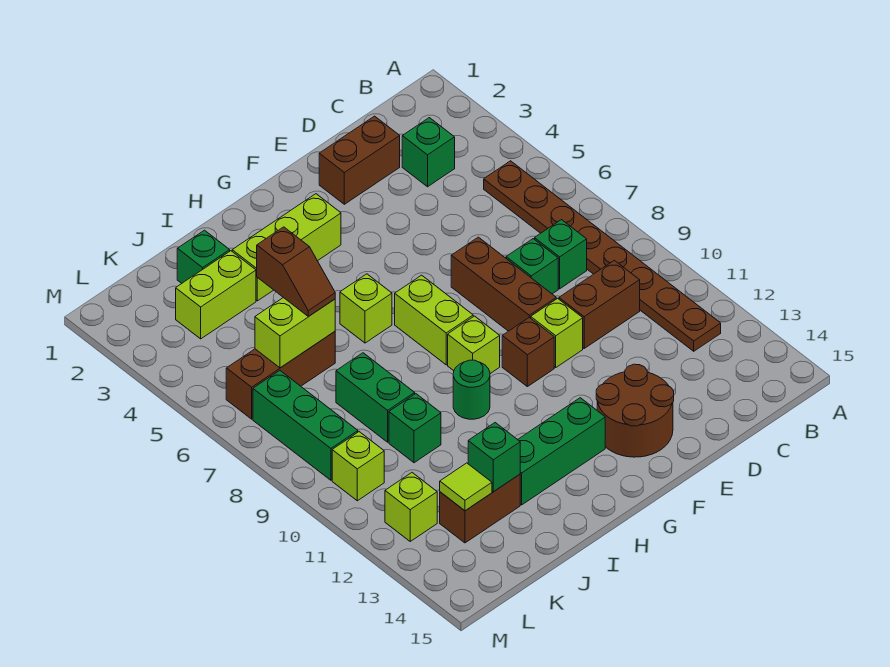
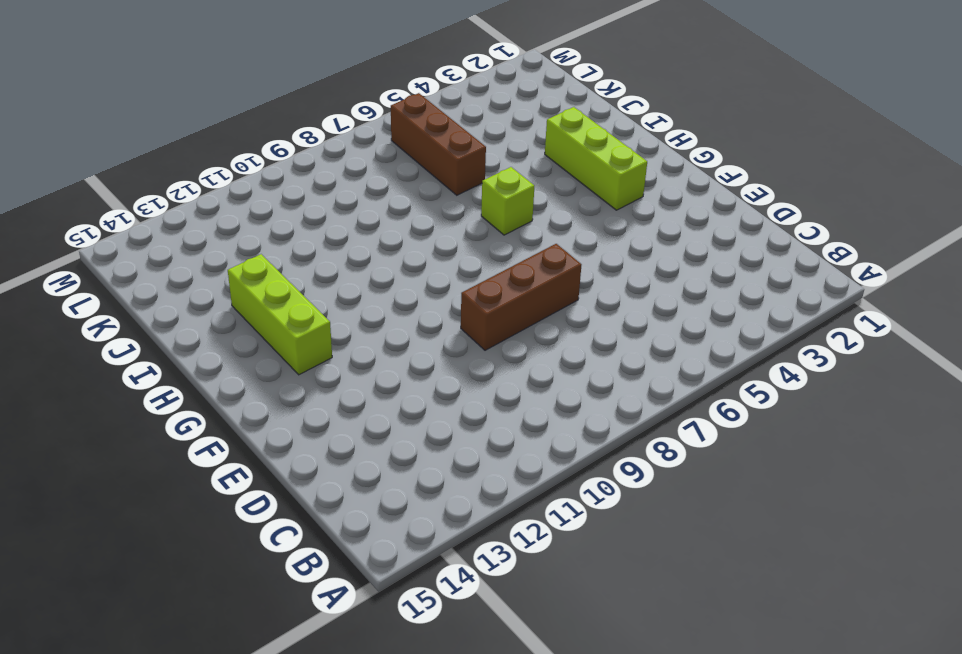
lime 1x3 brick [228,254,332,375] -> green 1x3 brick [518,398,605,505]
none -> brown 1x8 plate [484,161,721,351]
none -> green 1x1 brick [402,118,455,187]
none -> green 1x1 brick [535,220,587,289]

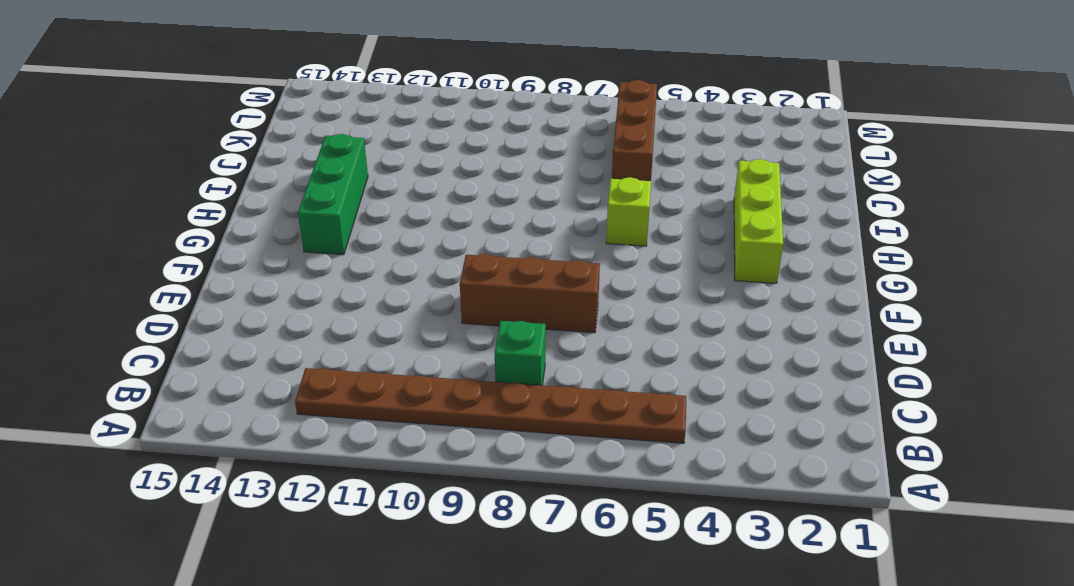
none -> green 1x1 brick [402,118,455,187]
none -> brown 1x2 brick [559,260,640,348]
none -> brown 1x2 brick [319,116,400,204]

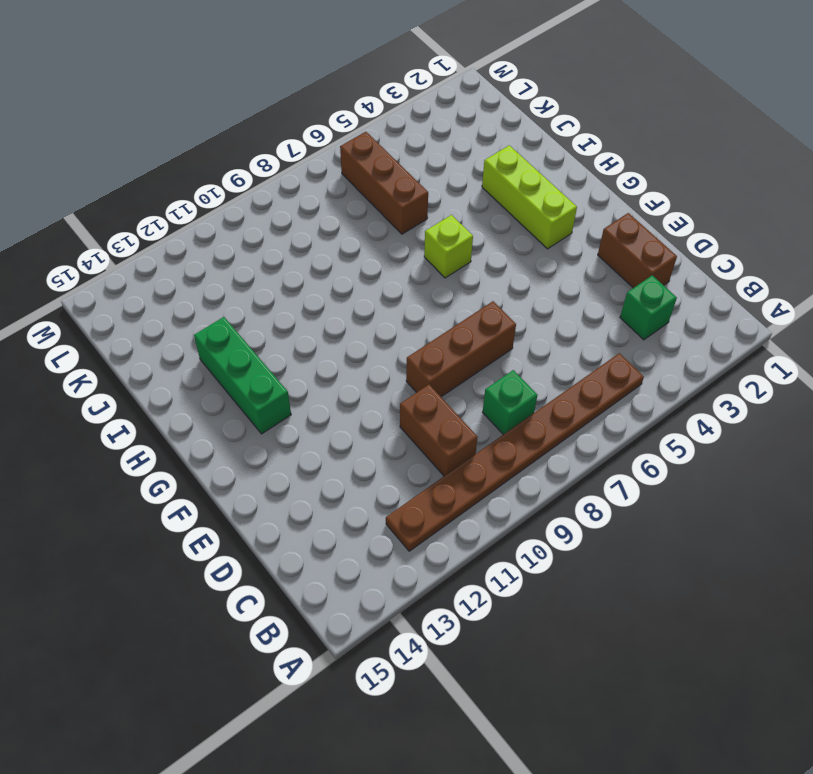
none -> green 1x1 brick [506,239,558,294]
none -> lime 1x1 brick [531,298,583,367]
none -> brown 2x2 round brick [596,364,674,457]

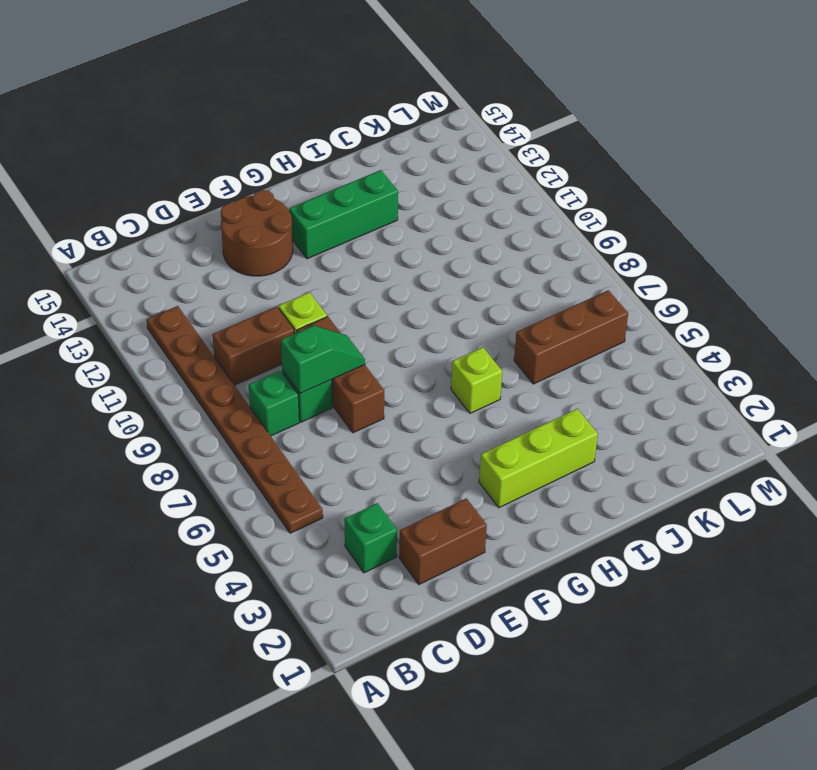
green 1x2 slope [281,325,365,394] -> none
none -> brown 1x1 brick [502,317,554,387]
none -> lime 1x2 brick [395,275,473,365]
none -> lime 1x1 brick [448,316,500,374]

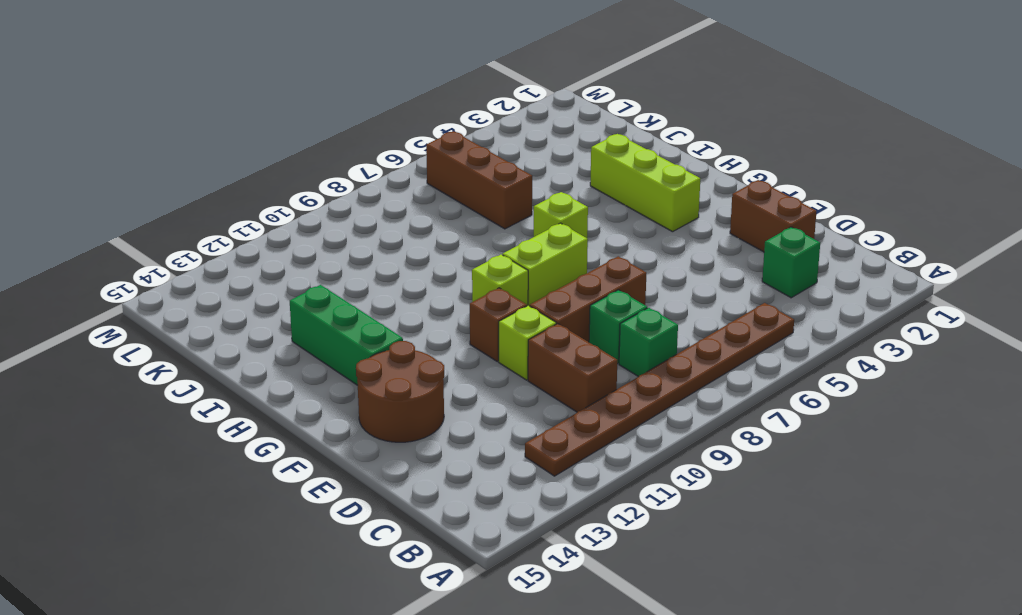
none -> green 1x1 round brick [453,360,490,419]
none -> green 1x1 brick [177,230,230,283]
none -> lime 1x2 brick [176,251,256,339]

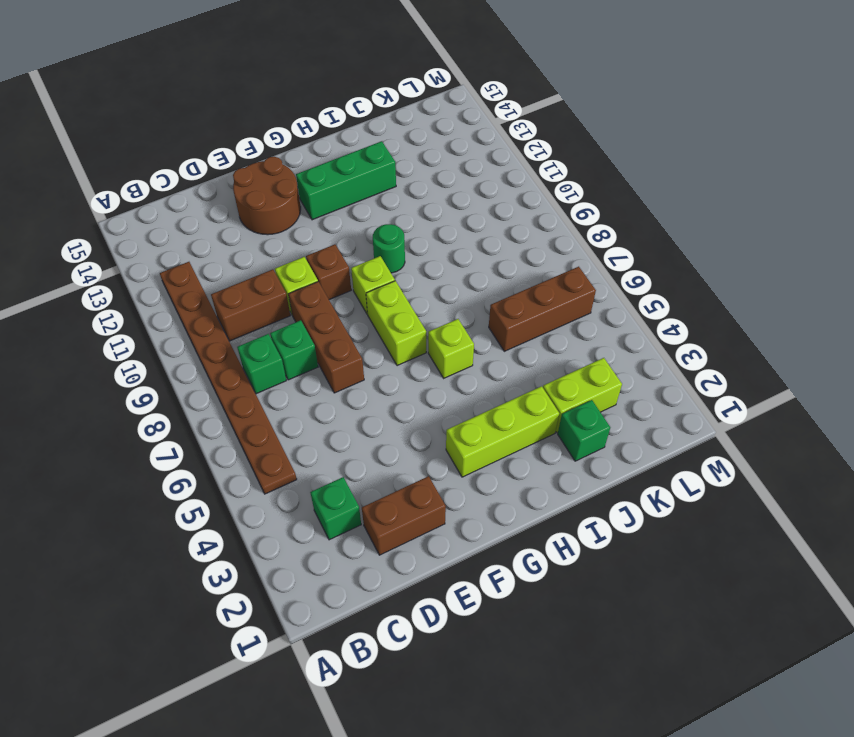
none -> green 1x2 brick [336,353,415,442]
none -> green 1x1 brick [389,394,441,463]
none -> brown 1x2 brick [440,474,520,543]

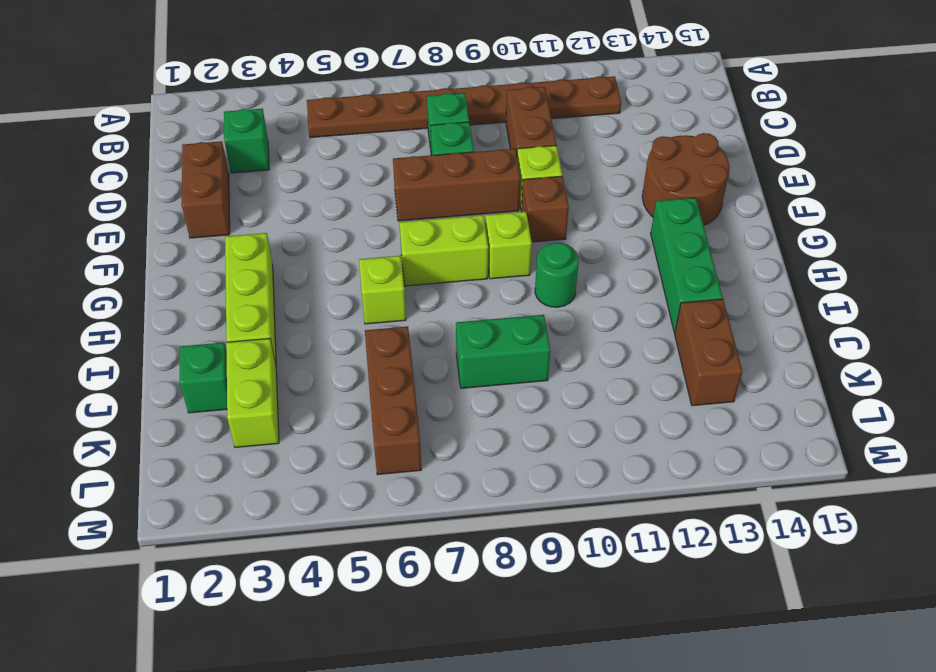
none -> green 1x1 brick [389,394,441,463]
none -> green 1x3 brick [253,371,358,480]
none -> lime 1x1 brick [332,432,384,501]

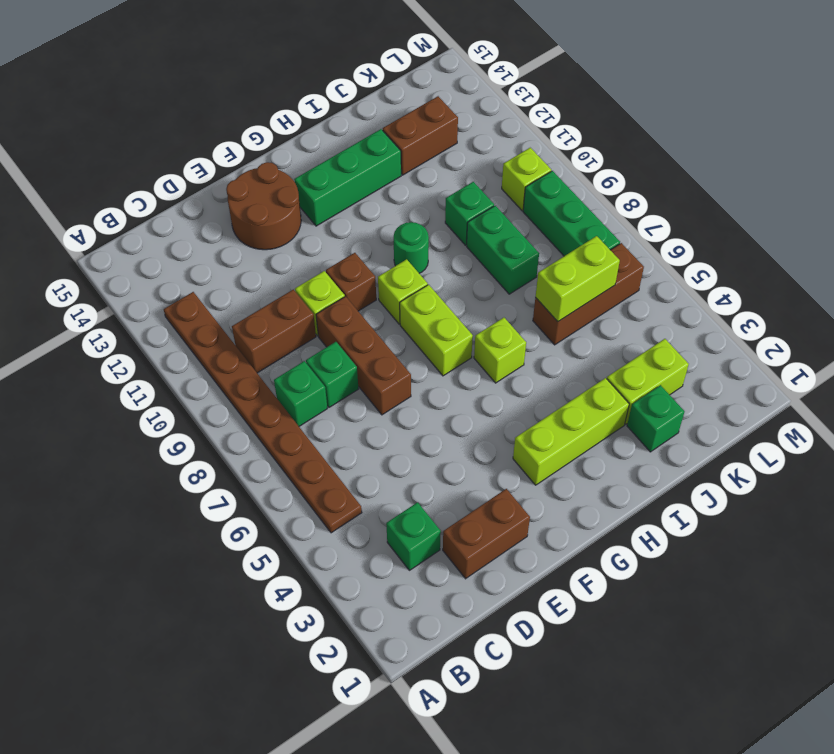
none -> lime 1x1 brick [385,473,437,541]
none -> green 1x1 brick [468,423,520,492]
none -> lime 1x1 tile [440,463,492,511]

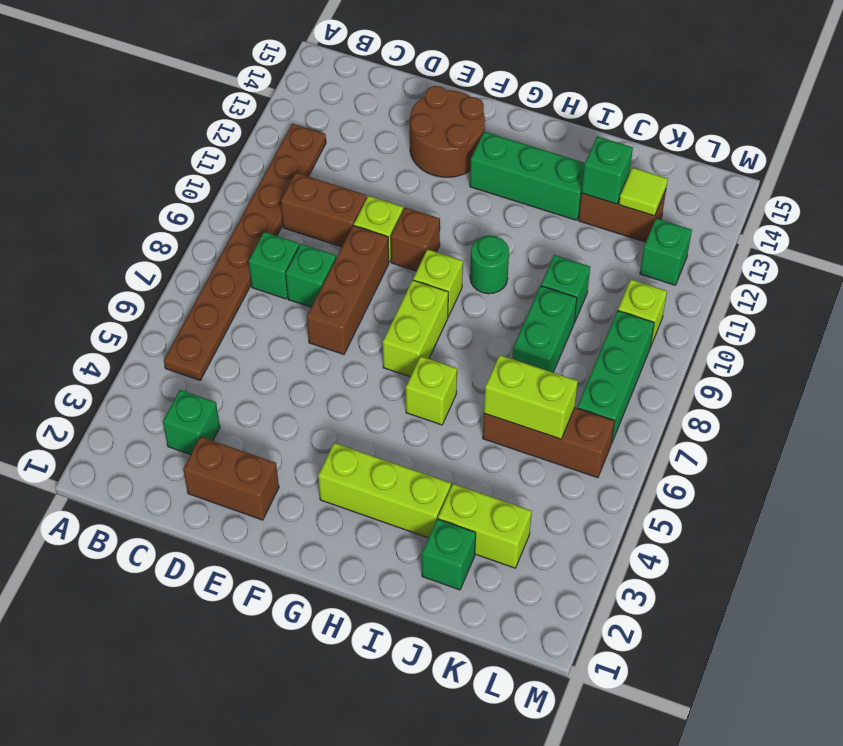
green 1x1 brick [640,218,692,285] -> lime 1x1 brick [385,473,437,541]
none -> brown 1x2 slope [257,227,335,317]

